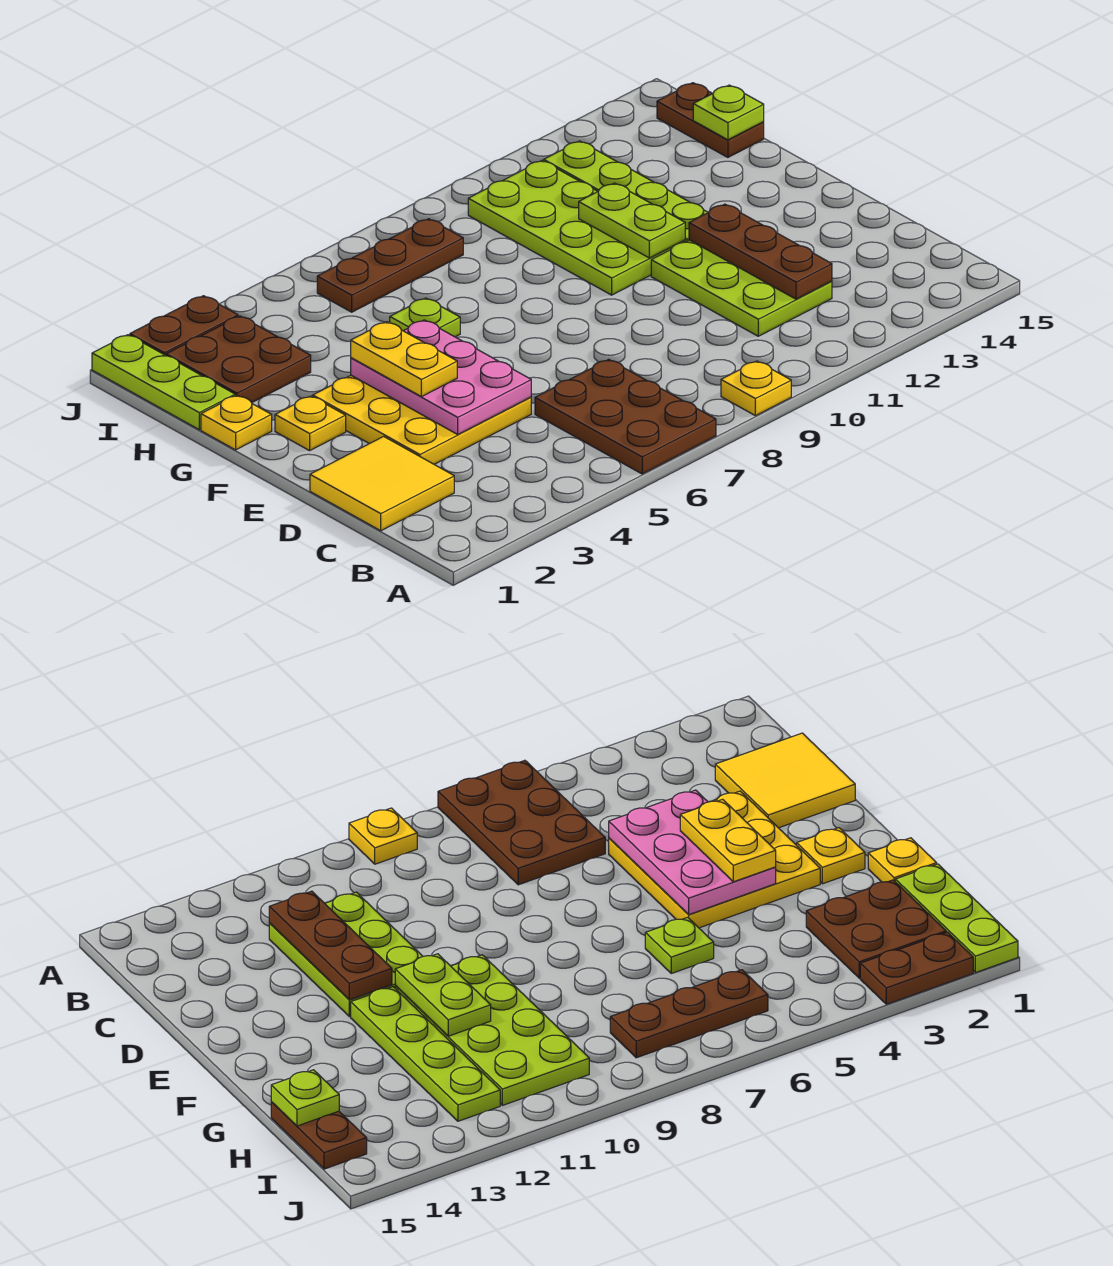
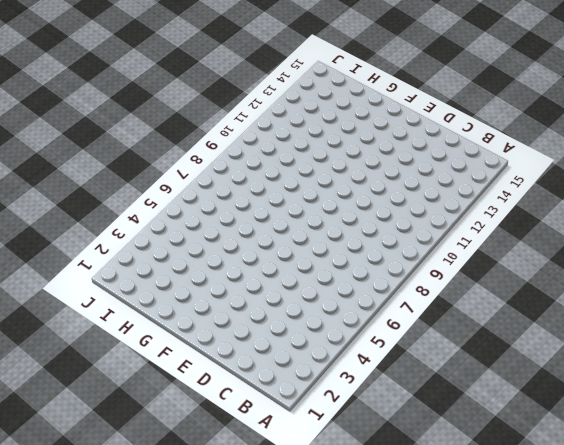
none -> brown 2x3 plate [535,359,716,474]
none -> yellow 1x1 plate [721,361,791,416]
none -> yellow 2x2 tile [310,436,454,531]

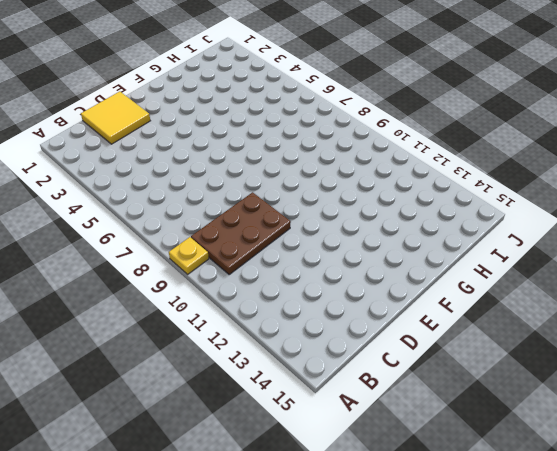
brown 2x3 plate [191,192,291,274] -> brown 2x3 plate moved to [535,359,716,474]
none -> lime 2x3 plate [651,240,832,336]
none -> yellow 3x3 plate [313,376,531,465]
none -> yellow 1x1 plate [275,396,346,451]

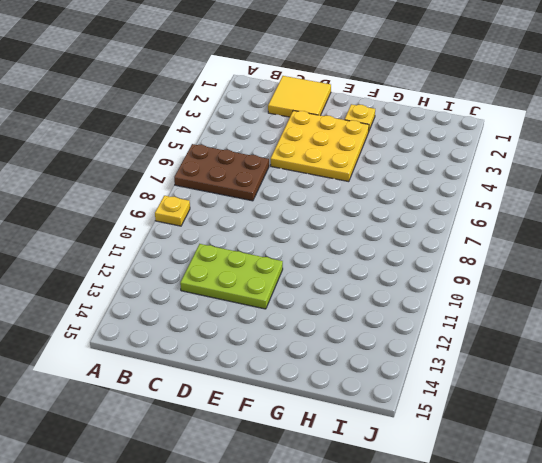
none -> lime 2x4 plate [468,161,685,295]
none -> lime 1x4 plate [544,141,708,242]
none -> yellow 1x1 plate [201,395,272,450]

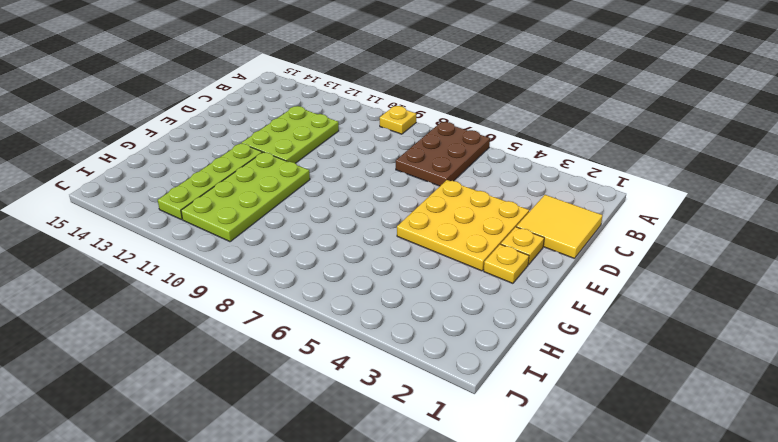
yellow 1x1 plate [501,227,544,265] -> yellow 1x1 plate moved to [201,395,272,450]
none -> lime 1x1 plate [390,298,460,337]
none -> lime 1x3 plate [92,335,235,430]
none -> brown 2x2 plate [166,316,311,403]

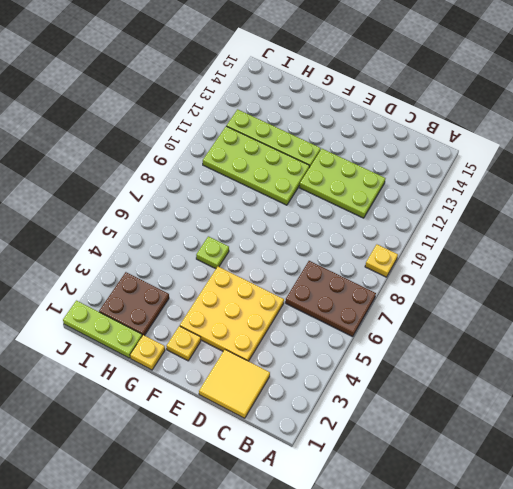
none -> brown 1x2 plate [657,83,764,157]
none -> brown 1x3 plate [317,219,463,312]
none -> brown 1x2 plate [130,296,238,355]

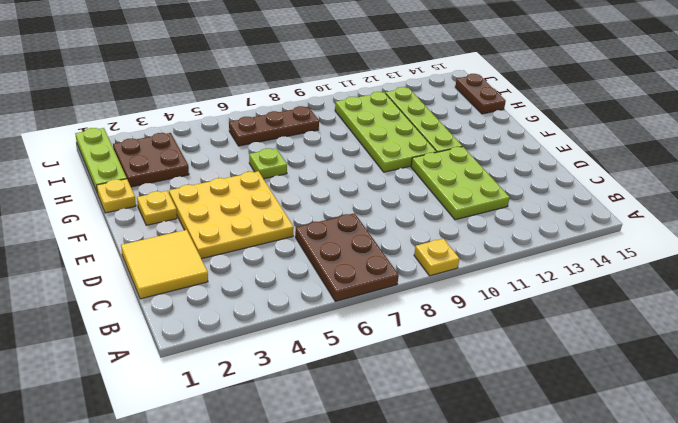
none -> brown 1x2 plate [130,296,238,355]
none -> brown 1x3 plate [689,204,832,299]
none -> pink 2x3 plate [351,320,531,434]

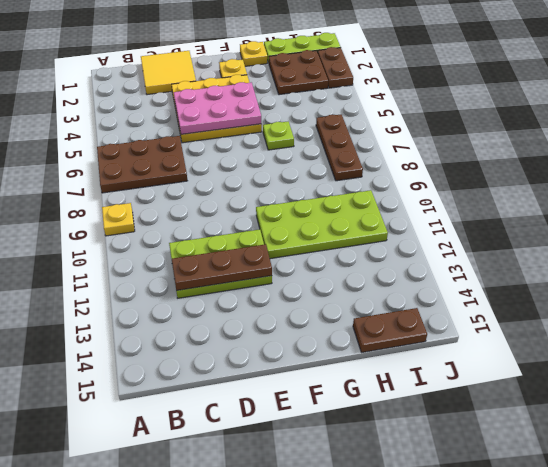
none -> lime 1x4 plate [544,141,708,242]
none -> lime 1x2 plate [579,183,685,258]
none -> lime 1x1 plate [693,85,764,140]

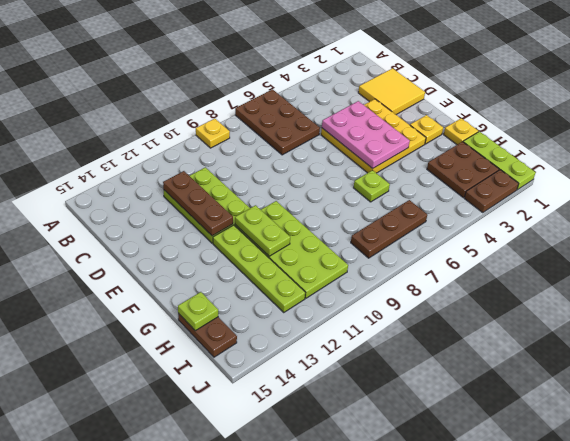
none -> yellow 1x2 plate [351,322,457,397]

